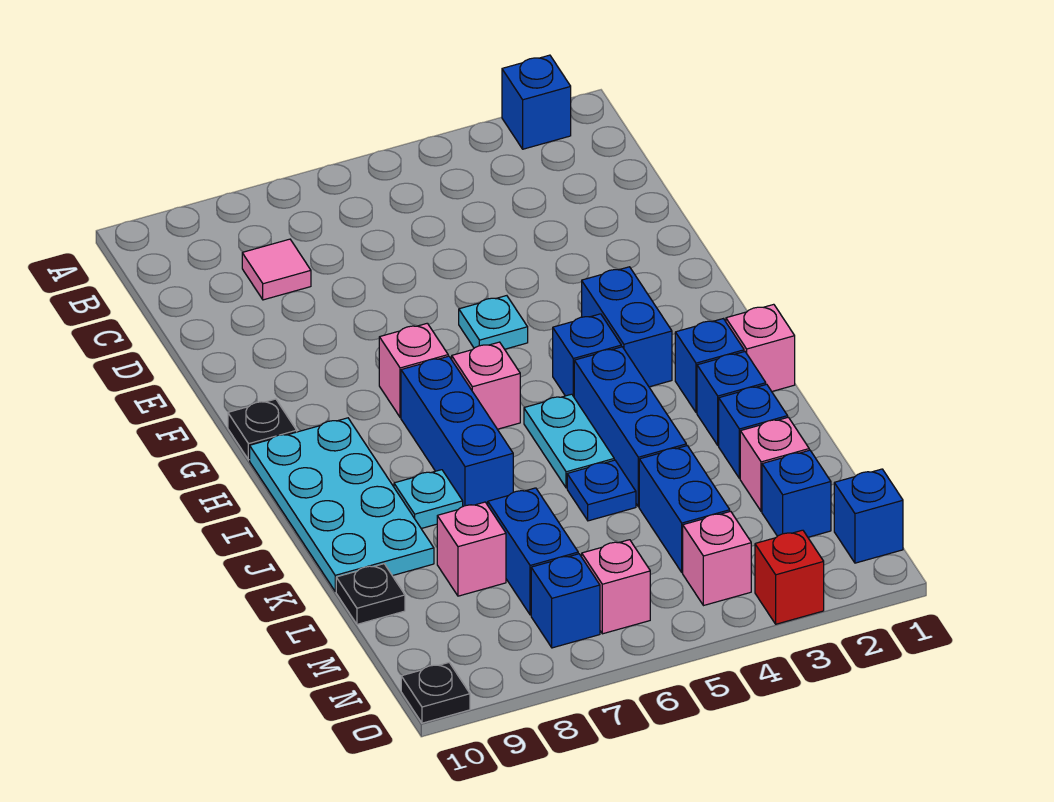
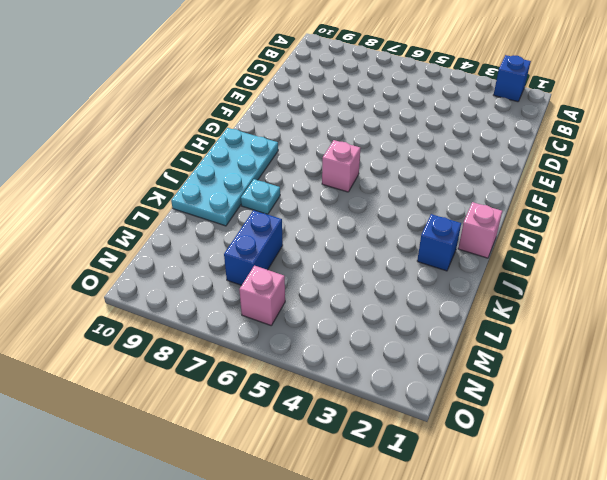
none -> pink 1x1 tile [242,239,311,300]
none -> cyan 1x1 plate [459,296,528,349]
none -> blue 1x2 brick [582,267,672,387]
none -> pink 1x1 brick [379,323,448,417]

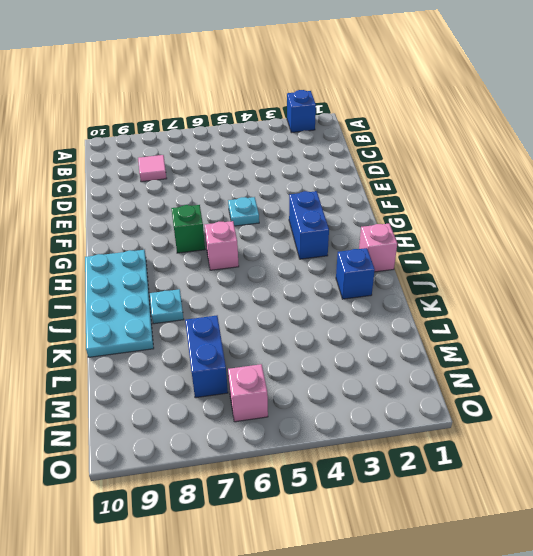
green 1x1 brick [171,205,205,253] -> pink 1x1 brick [379,323,448,417]
none -> black 1x1 plate [228,399,297,460]
none -> blue 1x1 brick [553,314,621,397]
none -> blue 1x3 brick [401,356,513,506]
none -> blue 1x1 brick [675,319,744,413]

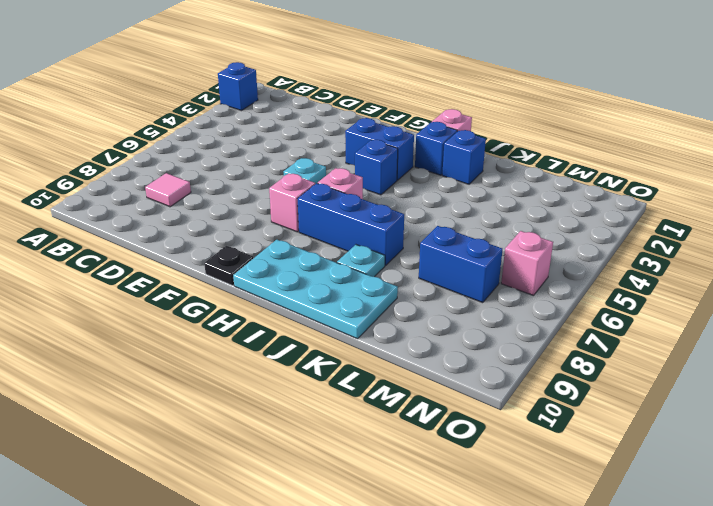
none -> blue 1x3 brick [574,347,686,507]
none -> cyan 1x2 plate [524,394,614,488]
none -> blue 1x1 brick [719,384,788,479]
none -> blue 1x1 plate [567,460,636,521]

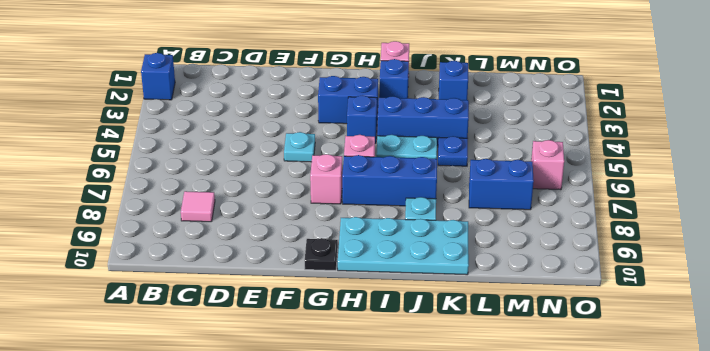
none -> blue 1x1 brick [697,352,766,445]
none -> pink 1x1 brick [740,417,809,511]
none -> blue 1x2 brick [639,446,730,573]
none -> pink 1x1 brick [437,502,506,596]

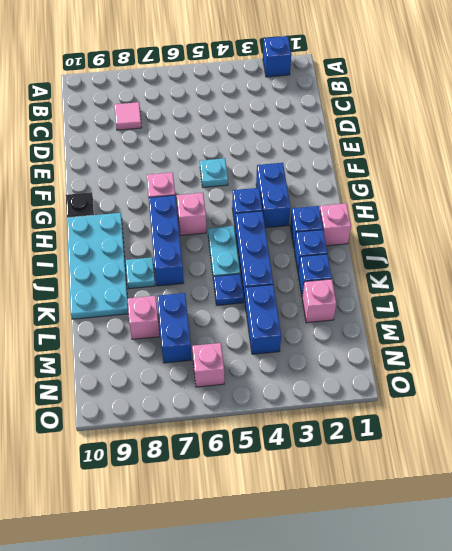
none -> black 1x1 plate [336,564,405,624]
none -> blue 1x1 brick [762,450,831,537]
none -> blue 1x1 brick [834,469,903,563]
none -> pink 1x1 brick [683,511,751,606]

